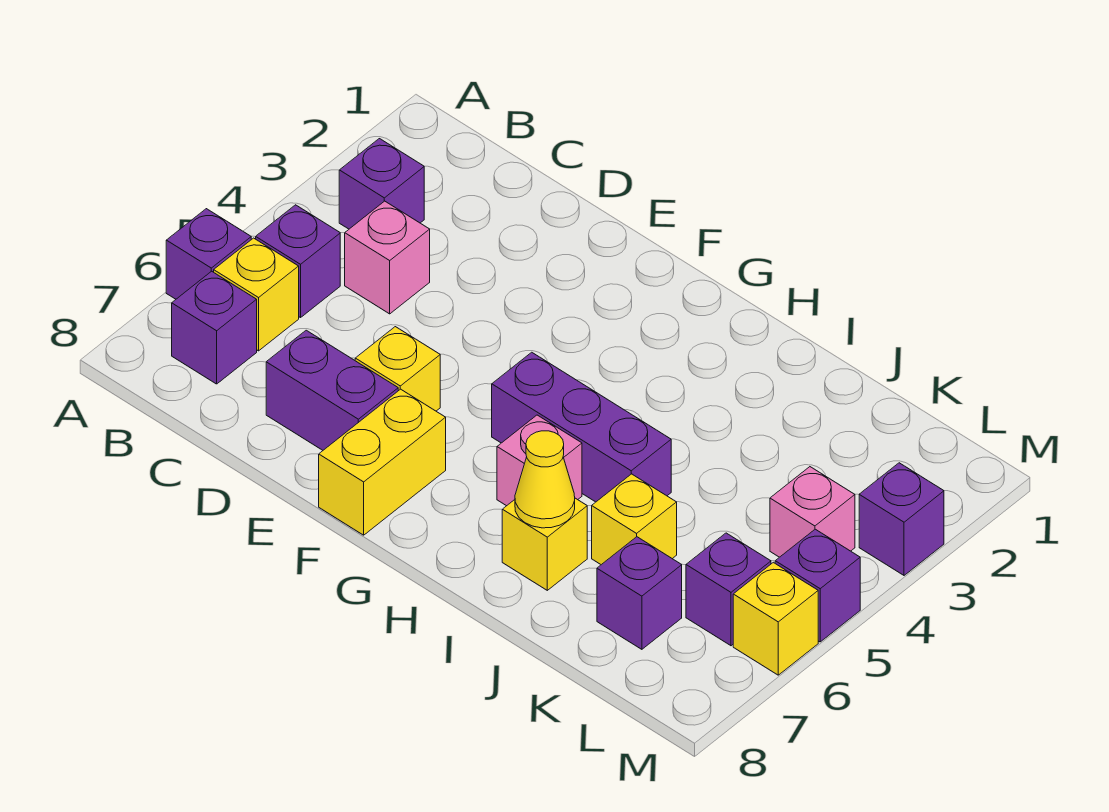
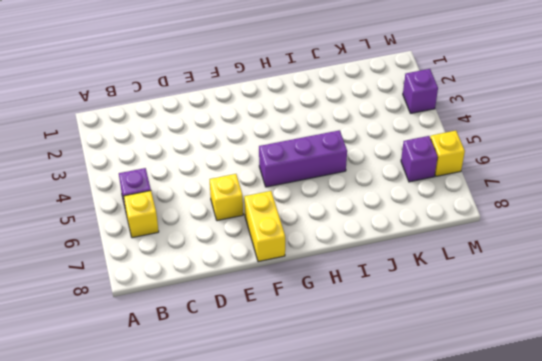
none -> purple 1x1 brick [166,209,251,299]
none -> purple 1x1 brick [339,139,424,229]
none -> purple 1x1 brick [172,271,257,384]

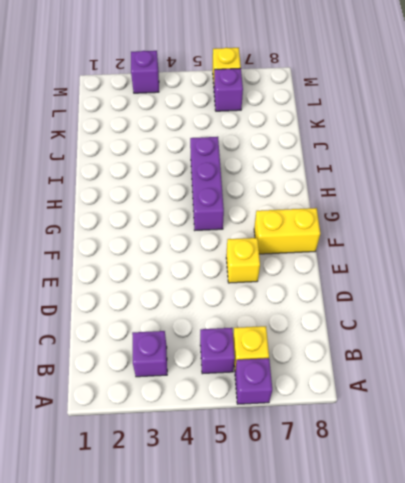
none -> purple 1x1 brick [172,271,257,384]
none -> pink 1x1 brick [345,201,430,314]
none -> purple 1x2 brick [266,330,398,450]

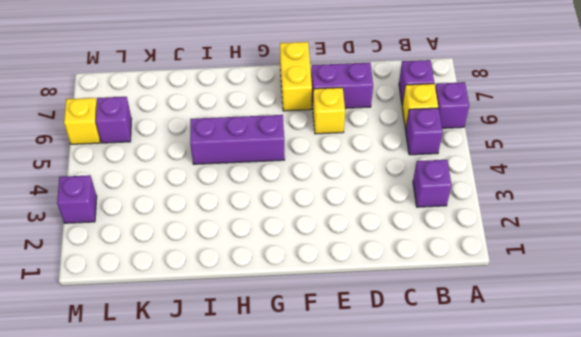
none -> pink 1x1 brick [345,201,430,314]
none -> pink 1x1 brick [497,415,582,506]
none -> yellow 1x1 brick [502,498,587,590]

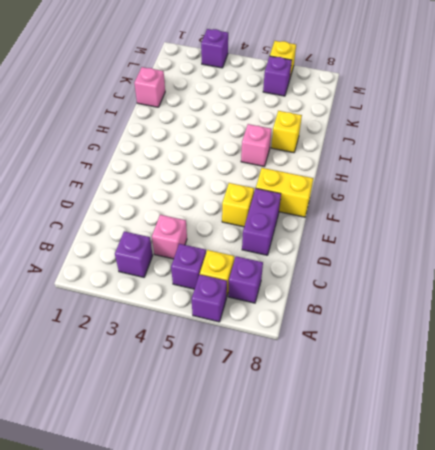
pink 1x1 brick [134,67,165,107] -> pink 1x1 brick moved to [770,467,855,557]
none -> purple 1x3 brick [492,352,671,502]
none -> yellow 1x1 brick [592,474,677,565]
none -> purple 1x1 brick [597,537,682,649]

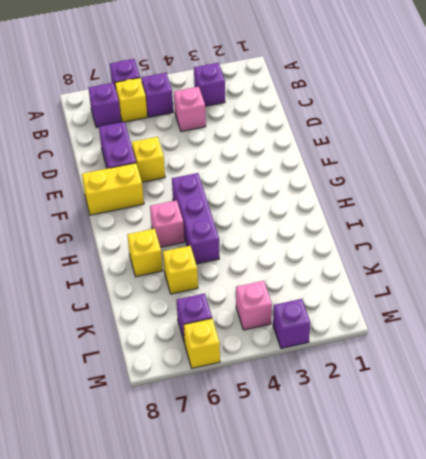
none -> purple 1x1 brick [597,537,682,649]
none -> purple 1x1 brick [775,529,860,642]
none -> yellow 1x1 cone [515,431,575,528]

